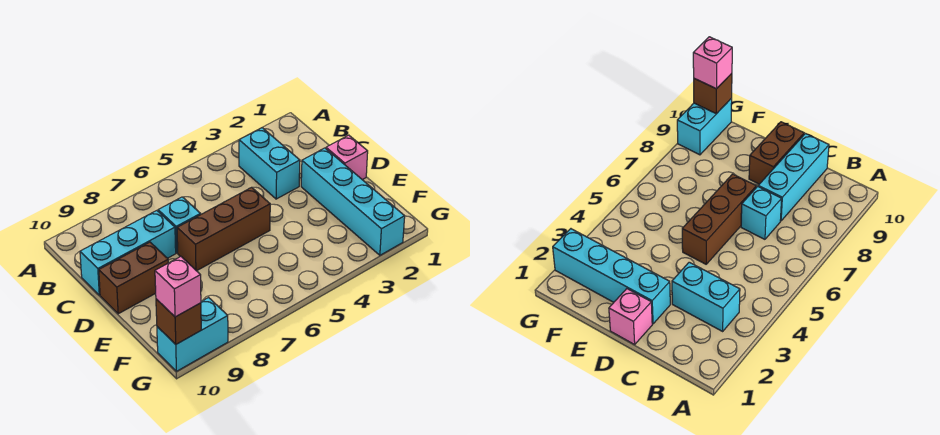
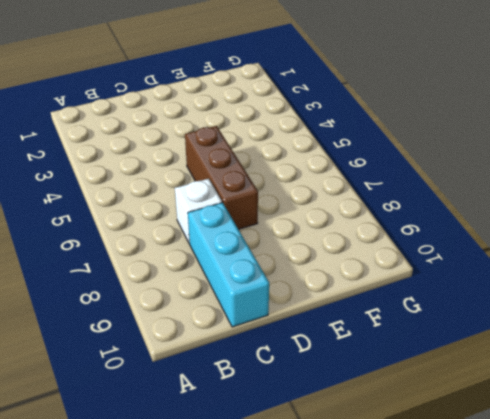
white 1x1 brick [175,179,222,244] -> cyan 1x1 brick [158,197,201,253]
none -> cyan 1x2 brick [239,128,300,199]
none -> pink 1x1 brick [326,135,368,180]

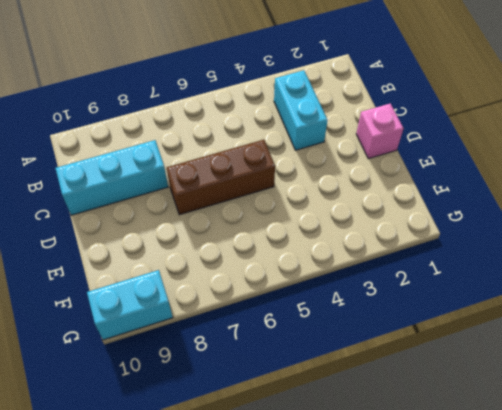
none -> cyan 1x1 brick [158,197,201,253]
none -> cyan 1x4 brick [301,148,405,255]

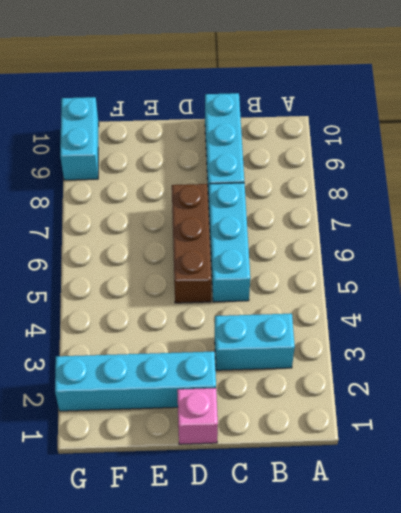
cyan 1x3 brick [209,183,250,302] -> cyan 1x1 brick [158,197,201,253]
none -> brown 1x2 brick [99,242,168,314]
none -> brown 1x1 brick [156,299,201,344]

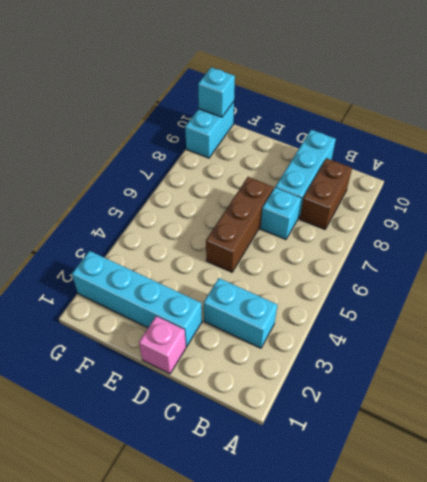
brown 1x2 brick [300,158,352,229] -> brown 1x2 brick moved to [99,242,168,314]
cyan 1x1 brick [198,67,235,117] -> brown 1x1 brick [156,299,201,344]
none -> pink 1x1 brick [155,257,201,317]

